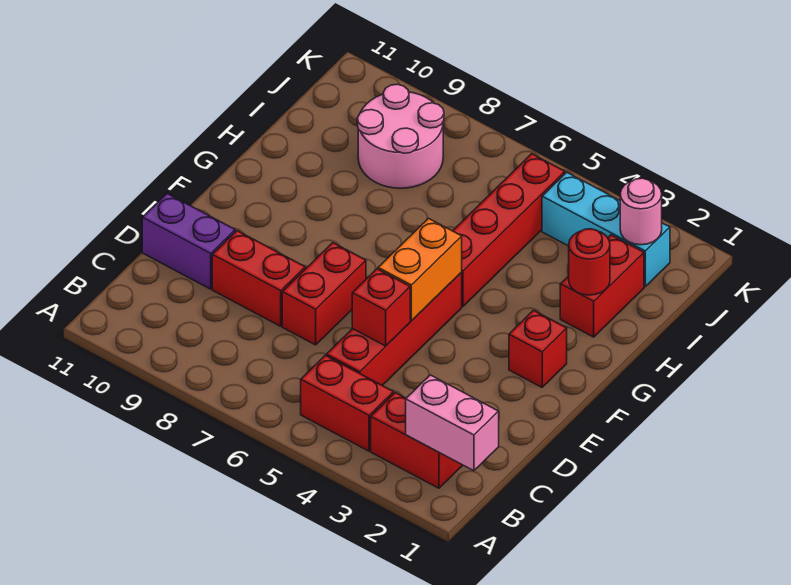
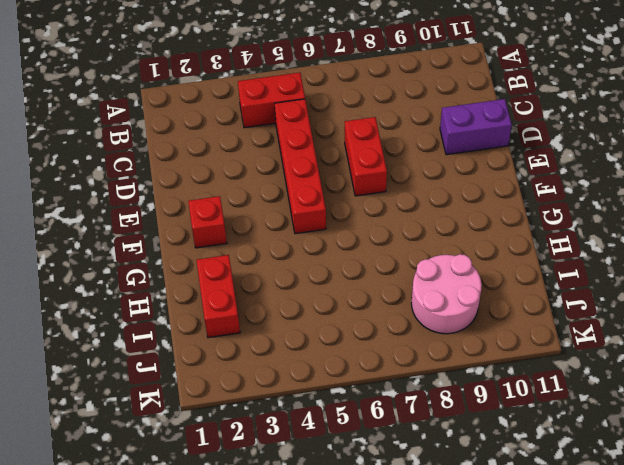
none -> red 1x2 brick [371,393,463,488]
none -> red 1x2 brick [212,231,305,326]
none -> red 1x4 brick [453,154,565,306]

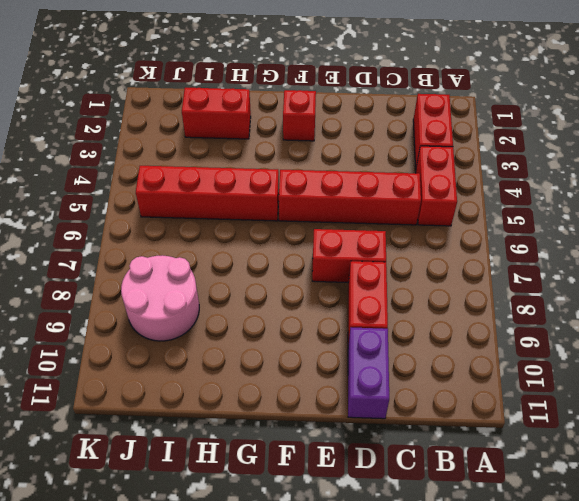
none -> cyan 1x3 brick [542,172,670,286]
none -> pink 1x2 brick [406,375,499,471]
none -> red 1x1 brick [352,269,410,346]

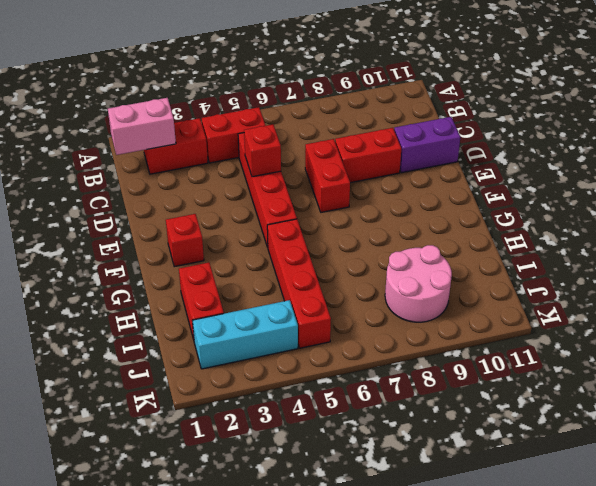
none -> orange 1x2 brick [378,218,462,321]
none -> red 1x1 round brick [569,229,610,295]
none -> pink 1x1 round brick [620,178,662,245]

